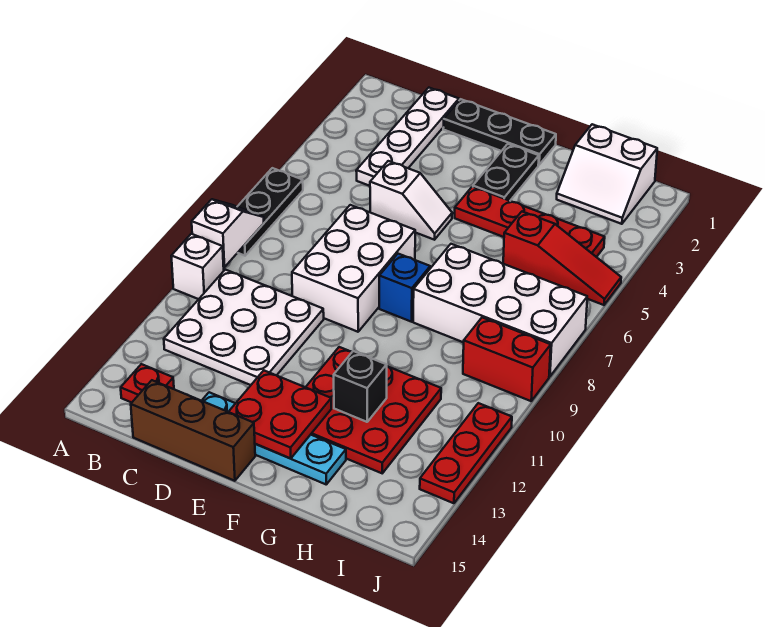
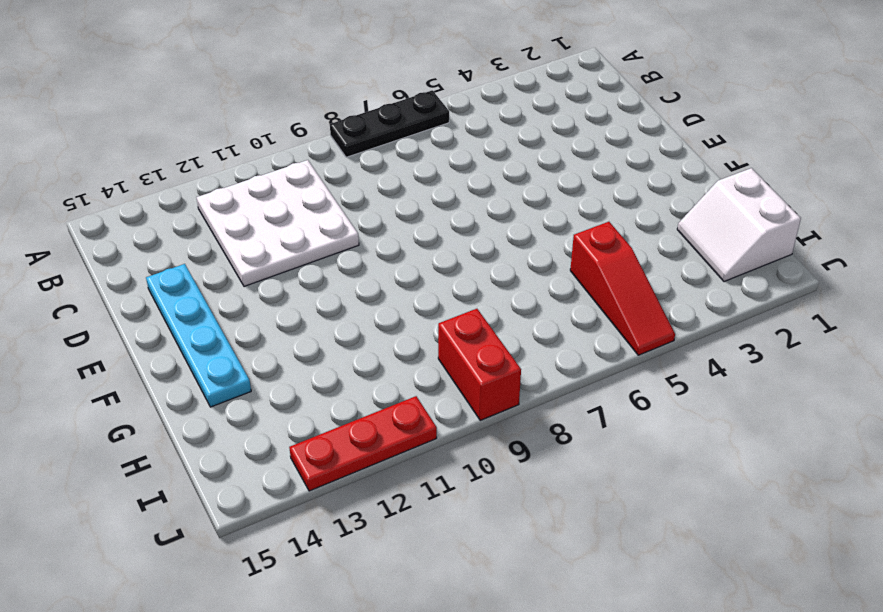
none -> white 1x1 brick [171,234,224,299]
none -> red 1x1 plate [121,364,174,403]
none -> white 1x4 plate [356,88,459,186]

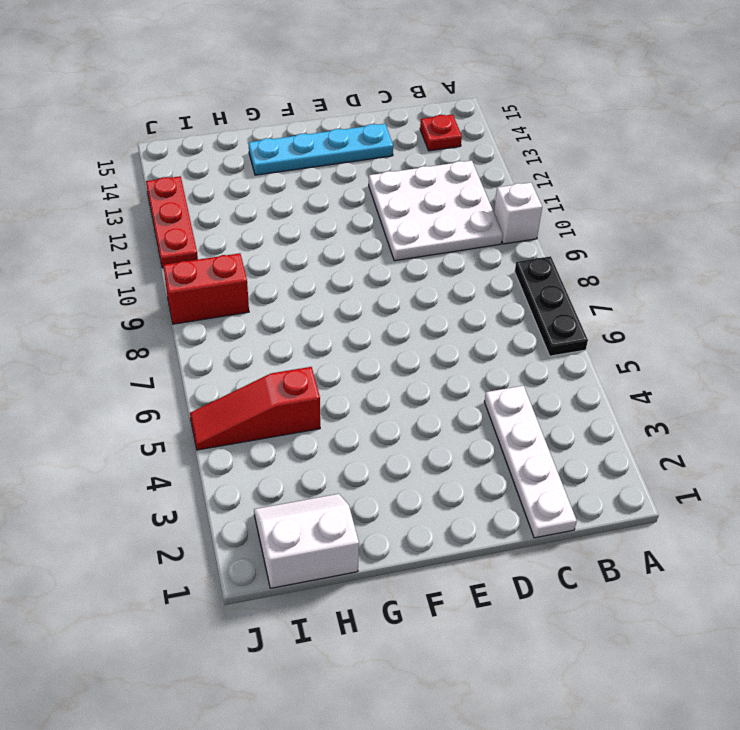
none -> brown 1x3 brick [131,380,255,481]
none -> black 1x3 plate [443,99,556,165]
none -> white 1x2 slope [370,161,452,240]

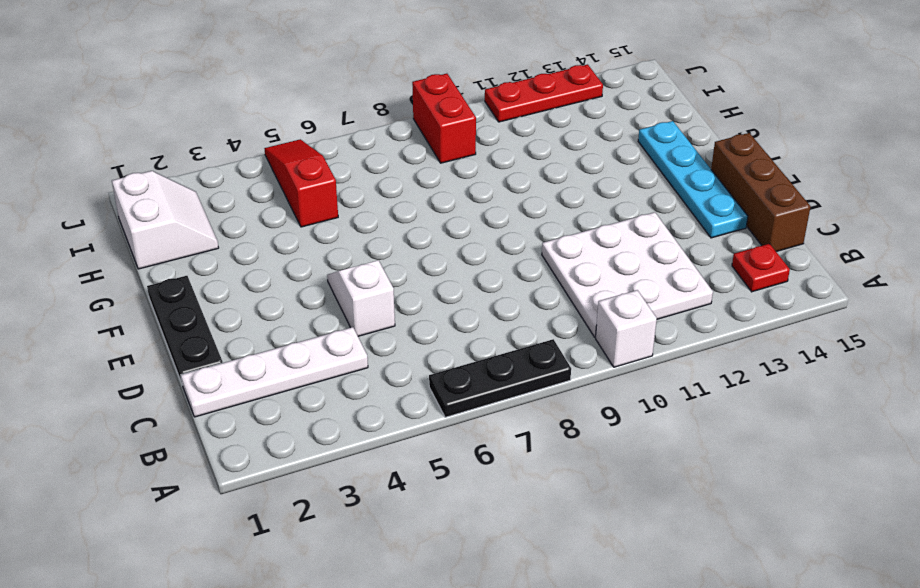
none -> white 2x3 brick [292,205,415,332]
none -> black 1x2 plate [473,144,539,201]
none -> red 1x4 plate [455,187,605,257]

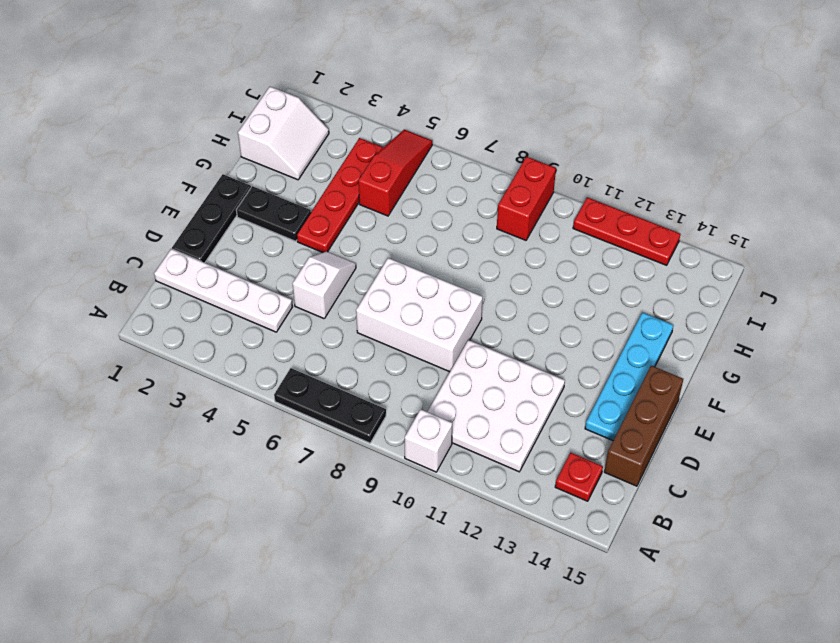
none -> blue 1x1 brick [379,254,430,322]
none -> red 3x3 plate [306,347,441,473]
none -> white 2x4 brick [413,244,587,377]

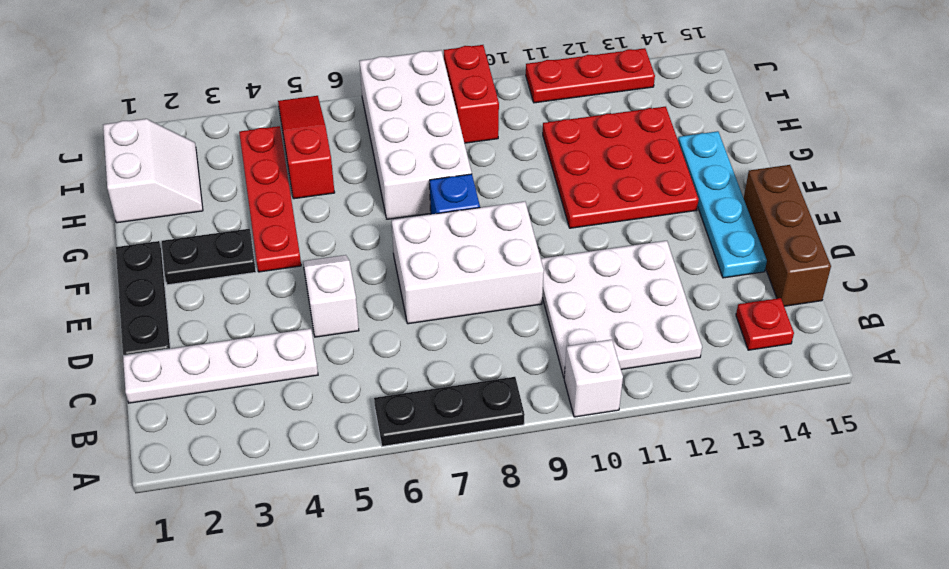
none -> white 1x2 slope [192,199,264,267]
none -> red 2x2 plate [229,371,331,459]
none -> black 1x1 brick [334,351,387,422]

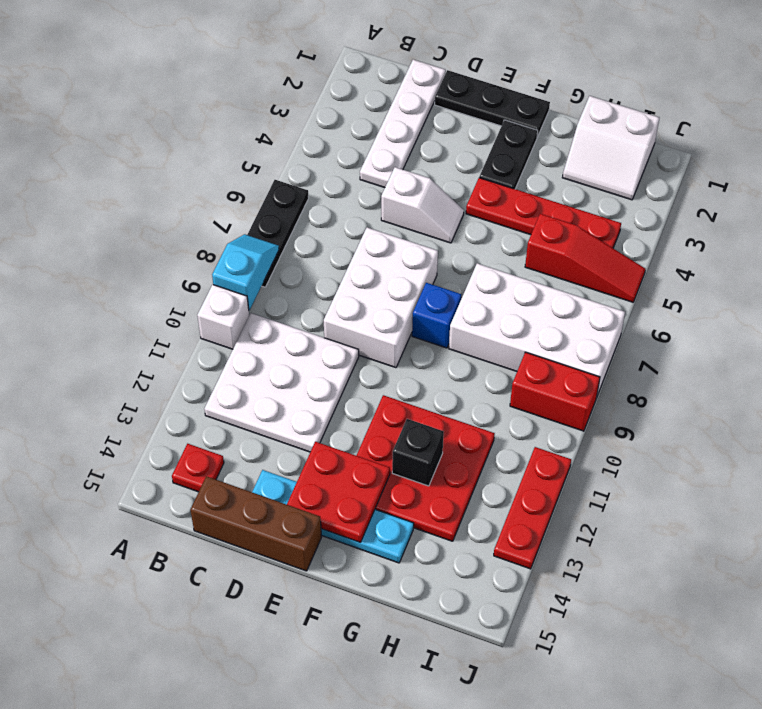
cyan 1x2 slope [212,234,279,310] -> white 1x2 slope [192,199,264,267]

